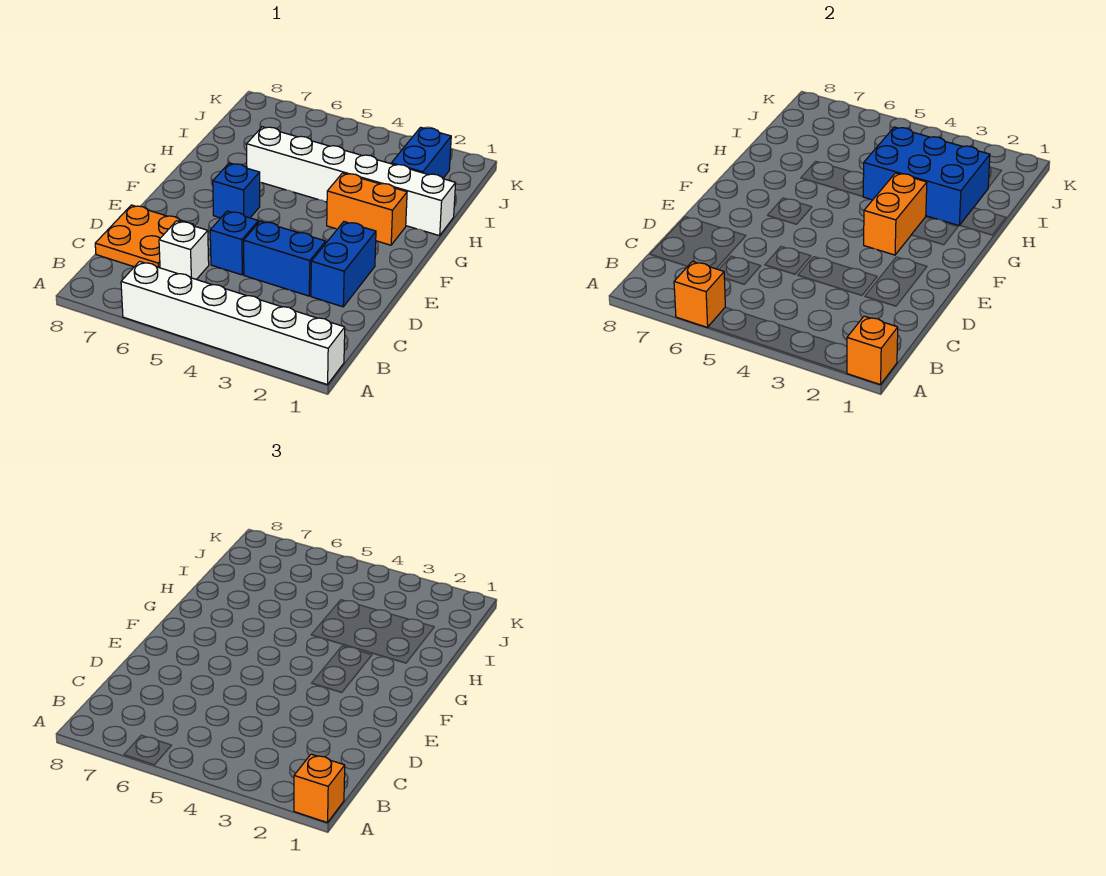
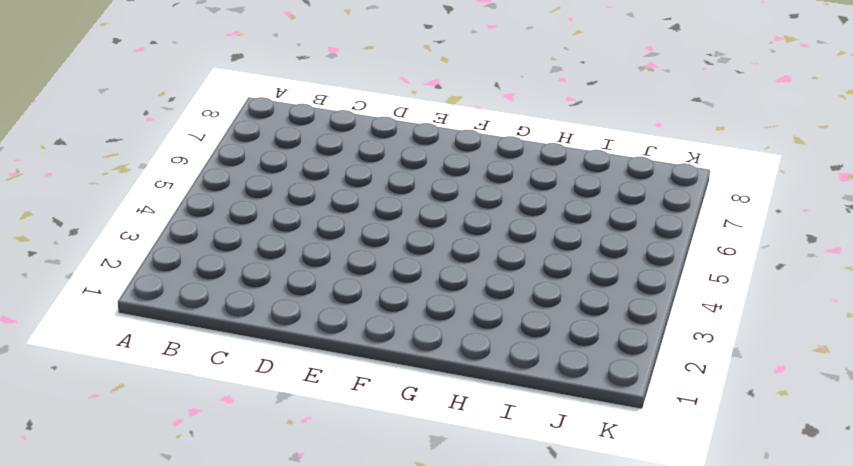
none -> white 1x6 brick [121,262,345,385]
none -> white 1x1 brick [159,221,209,280]
none -> orange 2x2 plate [95,205,194,268]

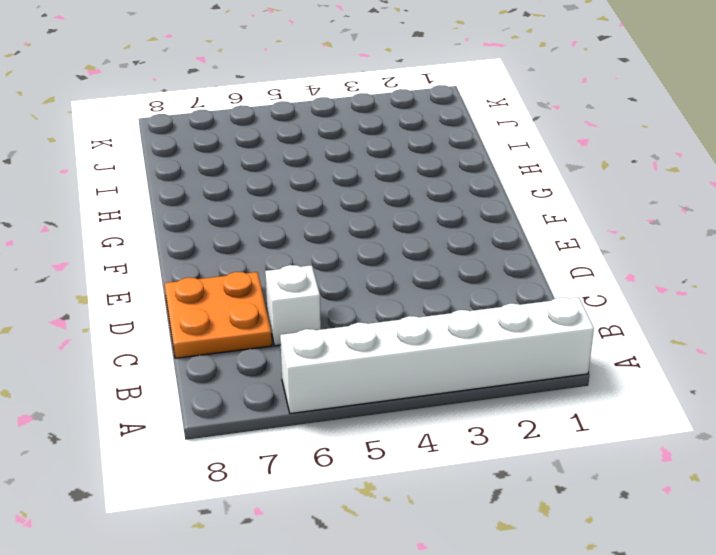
none -> blue 1x2 brick [311,222,376,307]
none -> blue 1x2 brick [244,221,326,296]
none -> blue 1x1 brick [210,211,259,275]

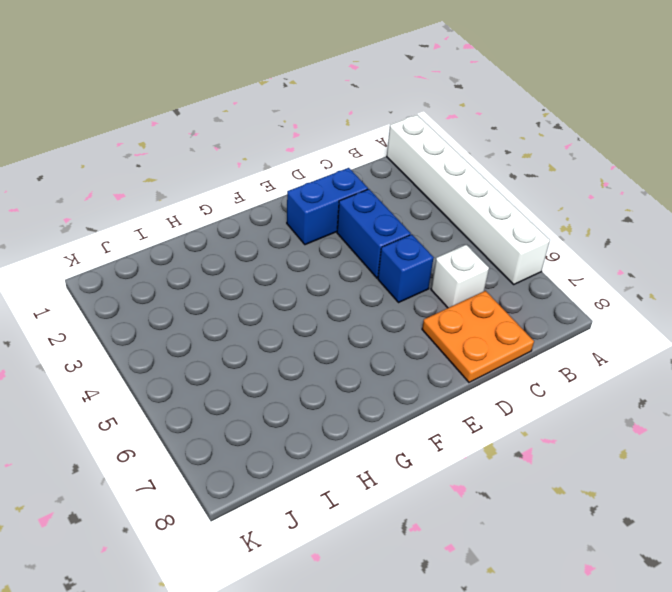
none -> blue 1x1 brick [213,163,260,218]
none -> orange 1x2 brick [327,173,407,245]
none -> white 1x6 brick [247,127,456,236]

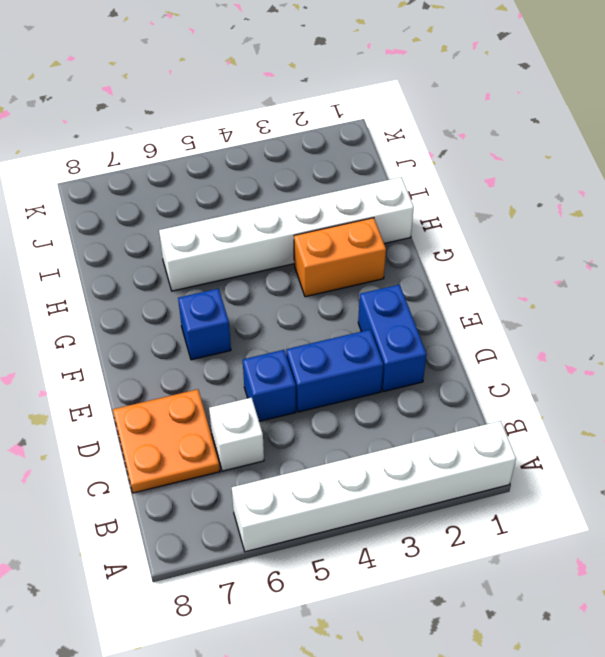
none -> blue 1x2 brick [391,127,451,178]
none -> orange 1x1 brick [847,316,898,385]
none -> orange 1x1 brick [674,262,725,327]

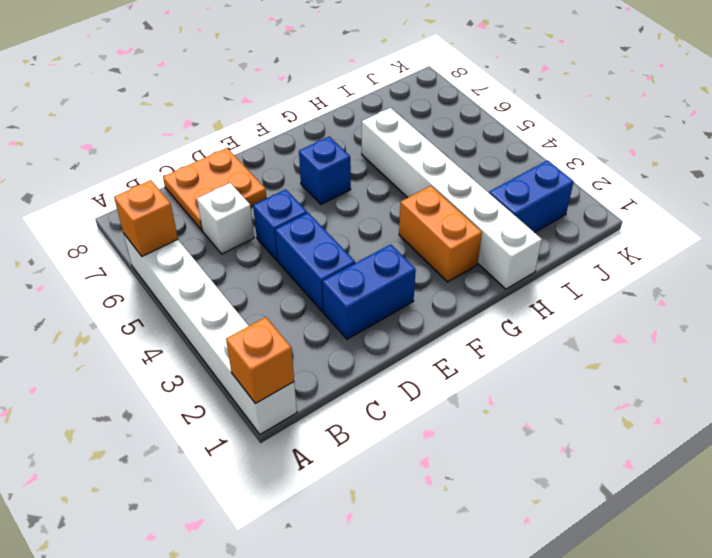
none -> orange 1x2 brick [864,173,927,255]
none -> blue 2x3 brick [863,127,990,226]
none -> orange 1x1 brick [294,754,345,823]

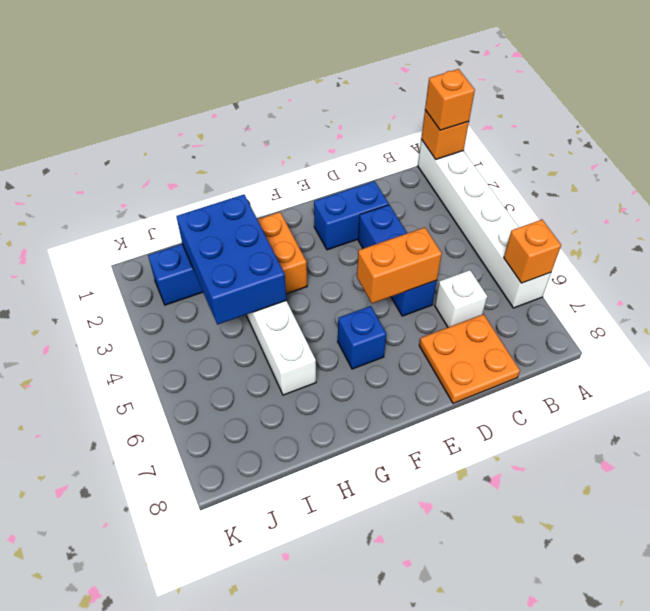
orange 1x2 brick [357,227,442,303] -> orange 1x2 brick moved to [864,173,927,255]

